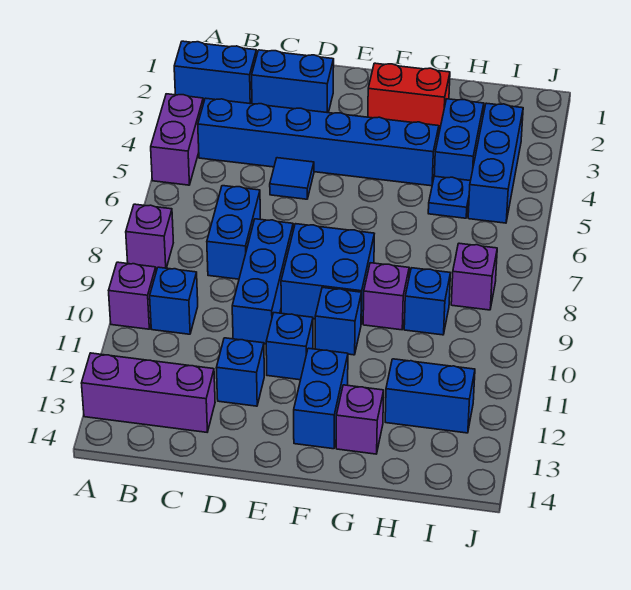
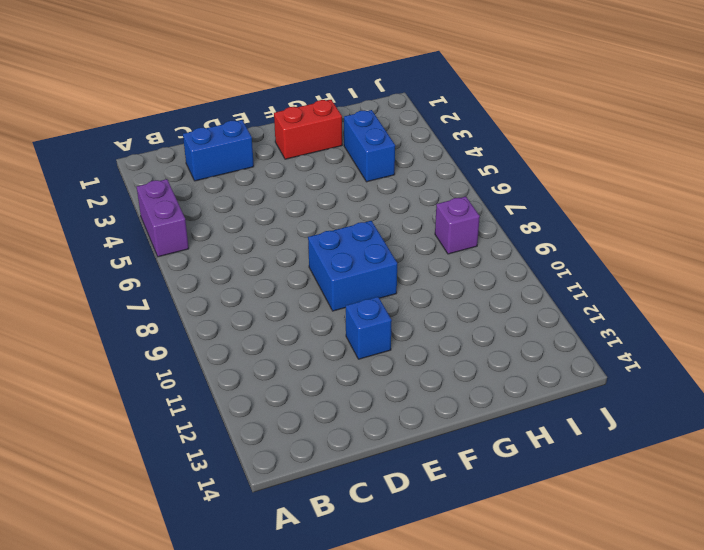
none -> blue 1x2 brick [174,41,257,104]
none -> purple 1x1 brick [126,204,173,269]
none -> purple 1x1 brick [109,262,156,329]

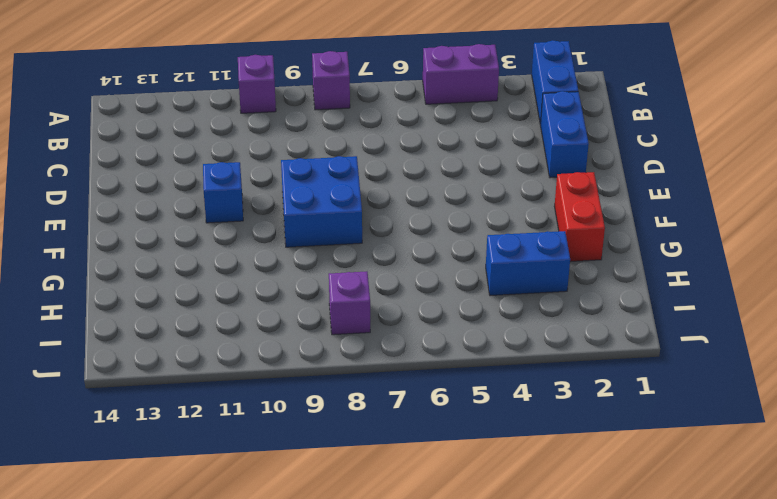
none -> purple 1x3 brick [81,353,215,432]
none -> blue 1x6 brick [198,98,439,186]
none -> blue 1x1 brick [150,267,198,334]

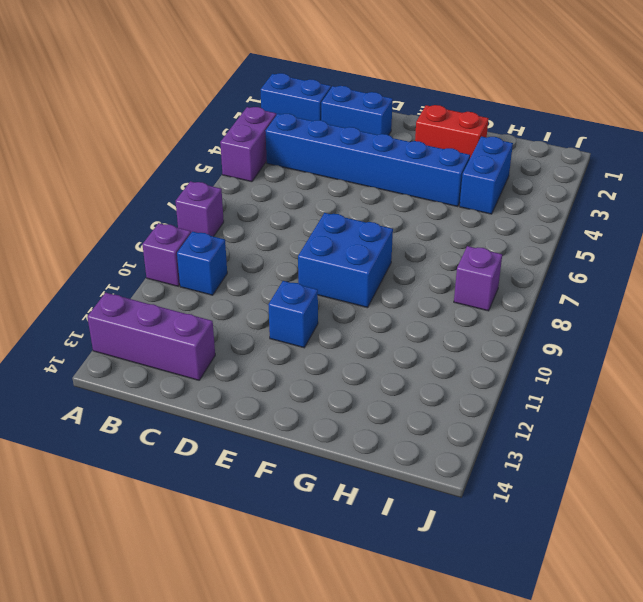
none -> blue 1x2 brick [207,186,260,279]
none -> blue 1x1 tile [270,158,314,199]
none -> blue 1x3 brick [232,219,293,344]

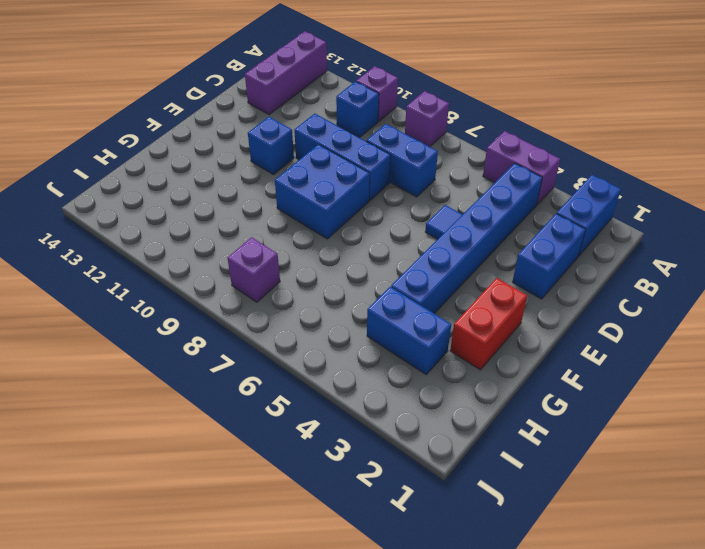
none -> blue 1x1 brick [216,338,264,406]
none -> blue 1x1 brick [315,287,361,355]
none -> blue 1x2 brick [294,348,348,449]

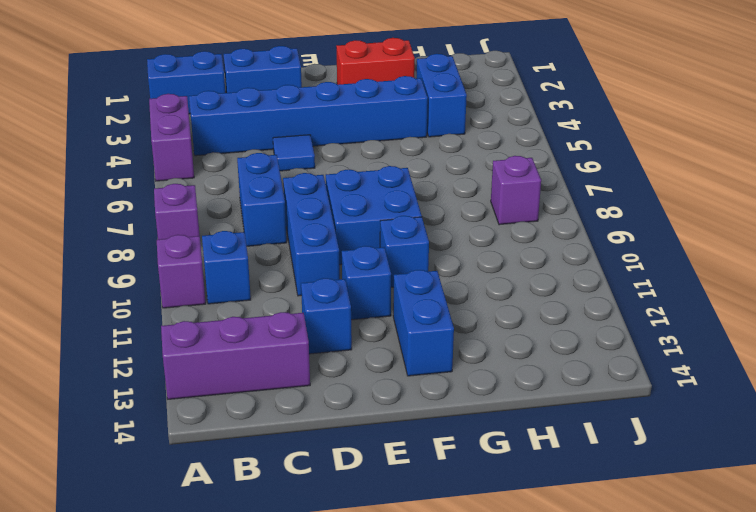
none -> purple 1x1 brick [363,263,409,330]
none -> purple 1x1 brick [336,385,384,454]
none -> blue 1x1 plate [428,176,470,218]

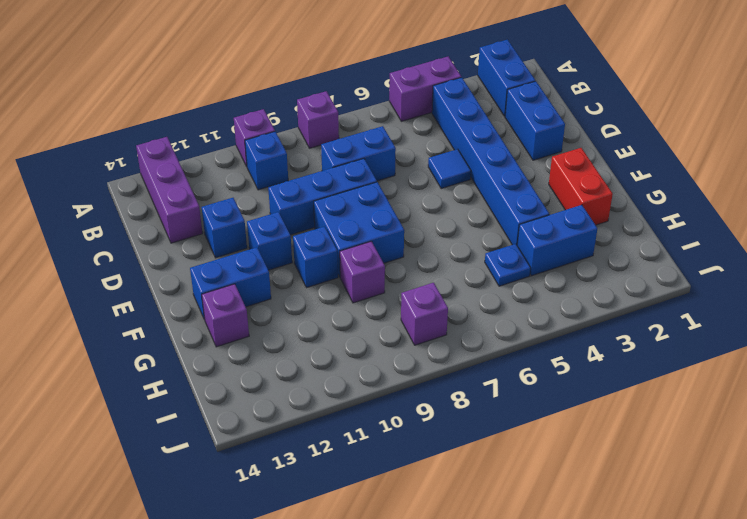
none -> blue 1x1 brick [404,268,450,335]
none -> blue 1x2 brick [385,359,475,433]
none -> blue 1x3 brick [468,103,523,223]

